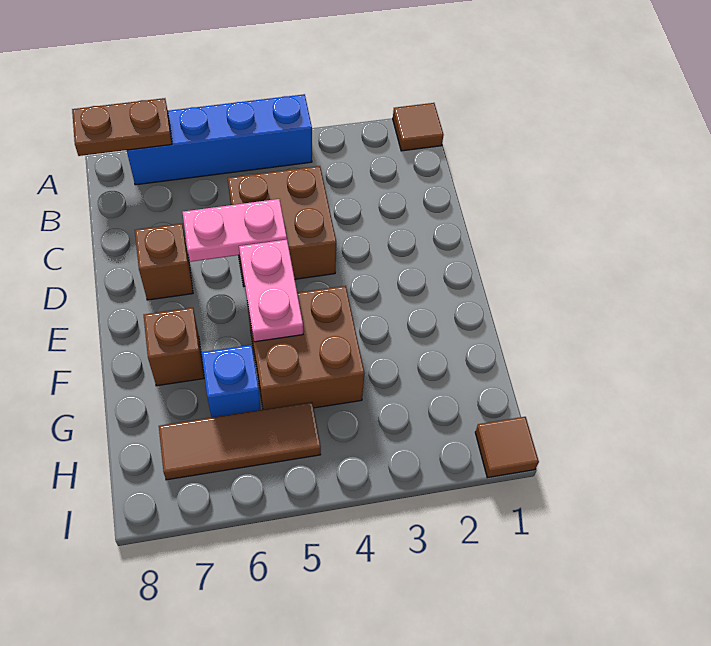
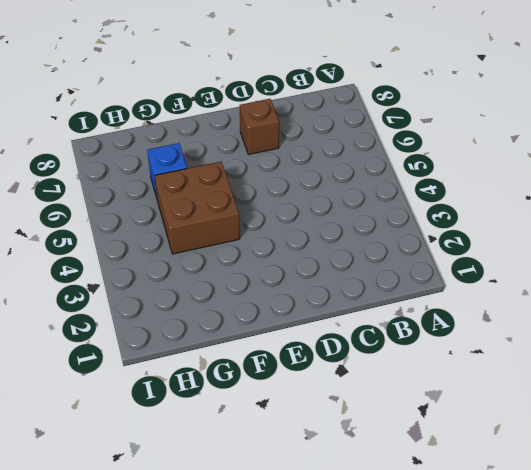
none -> brown 1x1 tile [393,103,444,151]
none -> blue 1x4 brick [127,94,312,185]
none -> brown 2x2 brick [228,166,336,286]

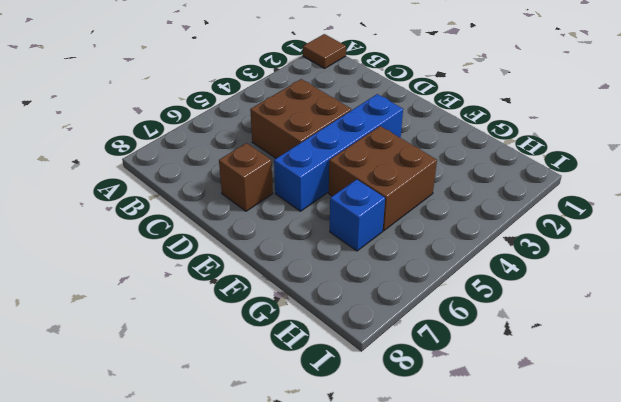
blue 1x4 brick [274,94,403,211] -> blue 1x4 brick moved to [127,94,312,185]
none -> brown 1x1 brick [144,308,204,386]
none -> brown 1x3 tile [159,402,321,480]
none -> brown 1x1 tile [475,417,539,478]

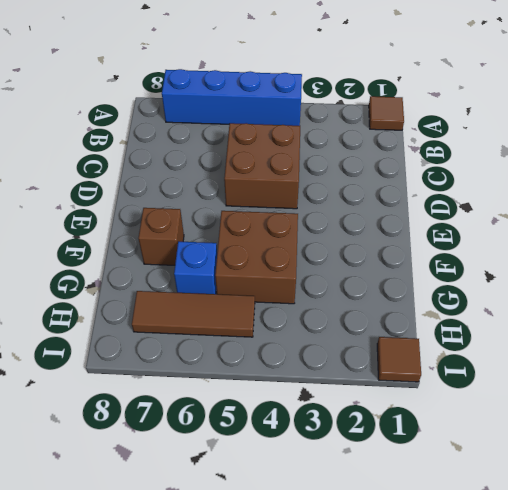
none -> brown 1x1 brick [135,224,193,300]
none -> brown 1x2 plate [72,98,172,156]
none -> pink 1x2 plate [183,199,287,262]

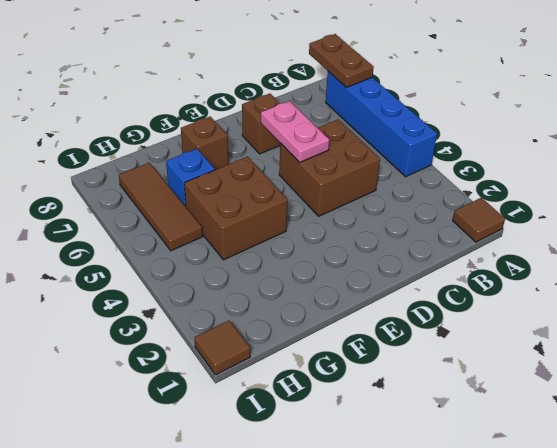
none -> pink 1x2 plate [239,240,303,342]

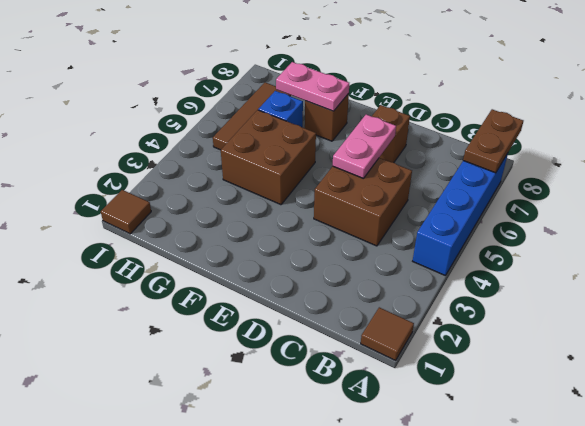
pink 1x2 plate [276,62,349,111] -> pink 1x2 plate moved to [239,240,303,342]

